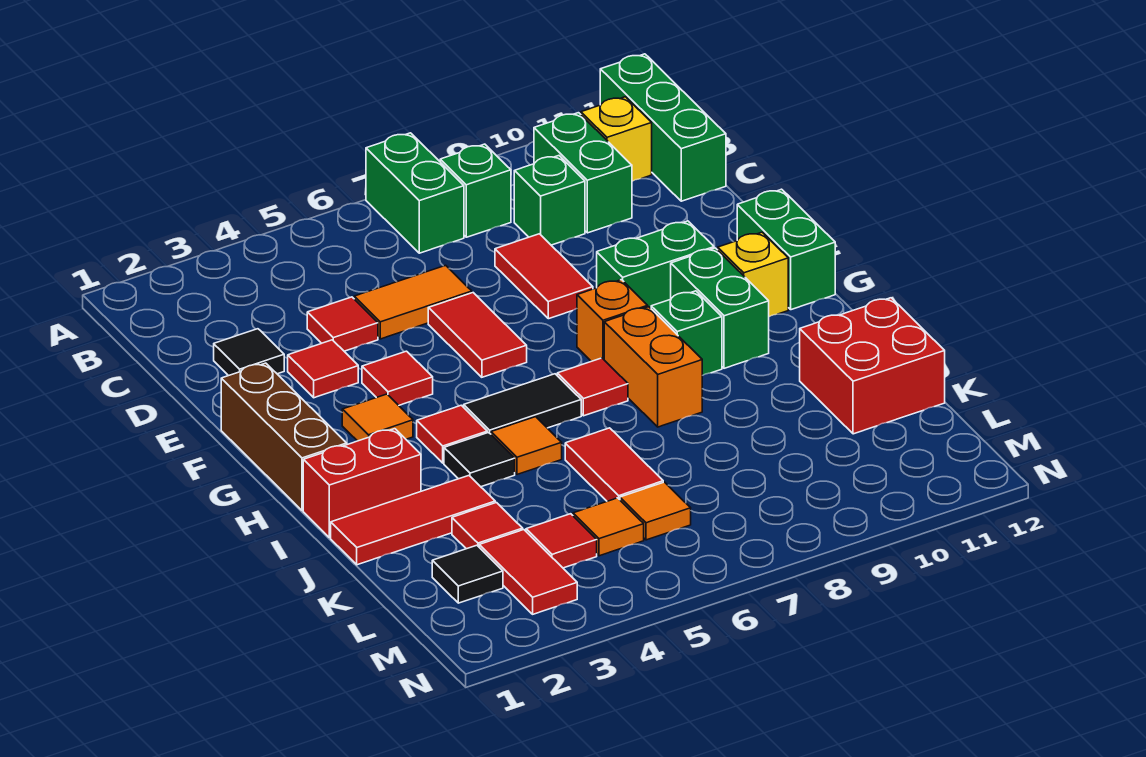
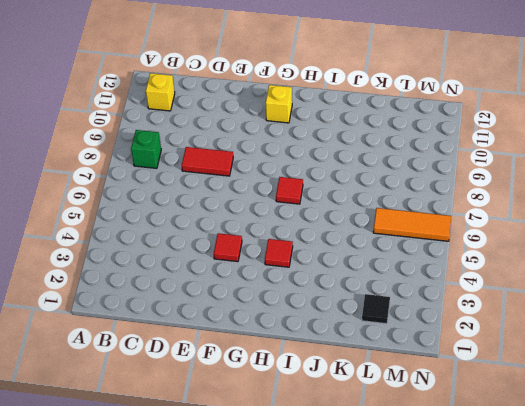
orange 1x3 tile [373,208,451,241] -> orange 1x1 tile [620,482,691,540]
none -> green 1x2 brick [366,133,464,253]
none -> green 1x3 brick [600,54,726,201]
none -> green 1x2 brick [534,113,632,233]
none -> green 1x1 brick [514,156,585,245]

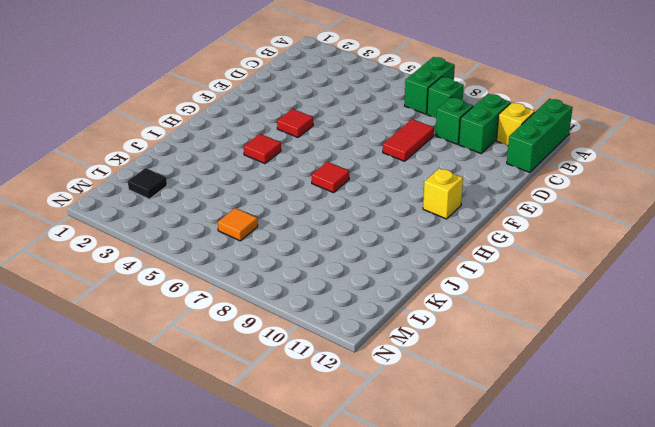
none -> black 1x1 tile [214,329,284,376]
none -> red 1x1 tile [307,297,378,351]
none -> orange 1x2 tile [354,265,472,339]
none -> red 1x1 tile [288,340,358,398]

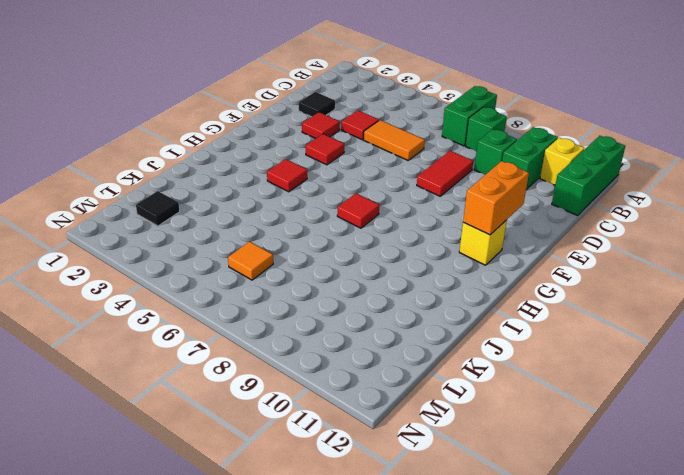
orange 1x2 brick [463,161,529,235] -> orange 1x2 brick moved to [604,307,702,427]
none -> red 1x2 tile [428,293,527,377]
none -> brown 1x3 brick [221,363,347,511]
none -> green 1x2 brick [597,221,714,308]
none -> green 1x2 brick [737,189,835,310]

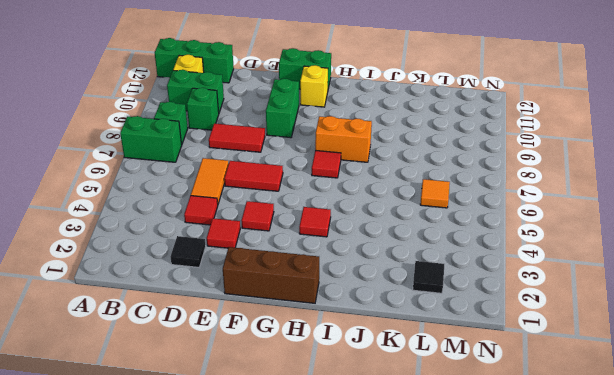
none -> orange 1x1 tile [342,394,413,441]
none -> orange 1x1 brick [577,280,648,361]
none -> green 1x2 brick [671,248,769,368]
none -> black 1x2 tile [464,374,581,434]

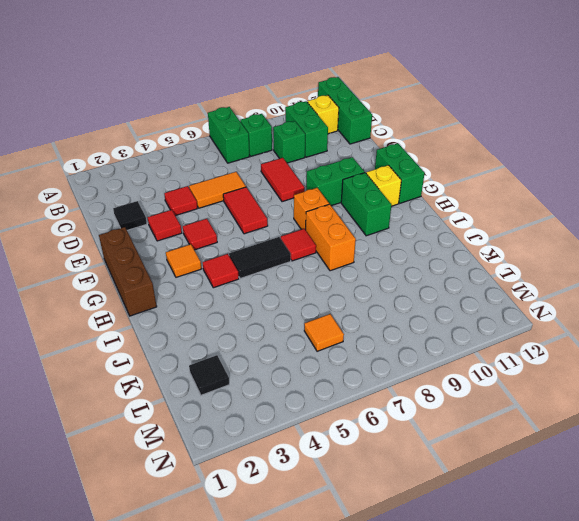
none -> green 1x1 brick [651,291,722,376]
none -> red 1x2 brick [303,429,421,538]
none -> black 1x1 tile [444,433,515,487]
none -> orange 1x1 tile [491,417,562,474]

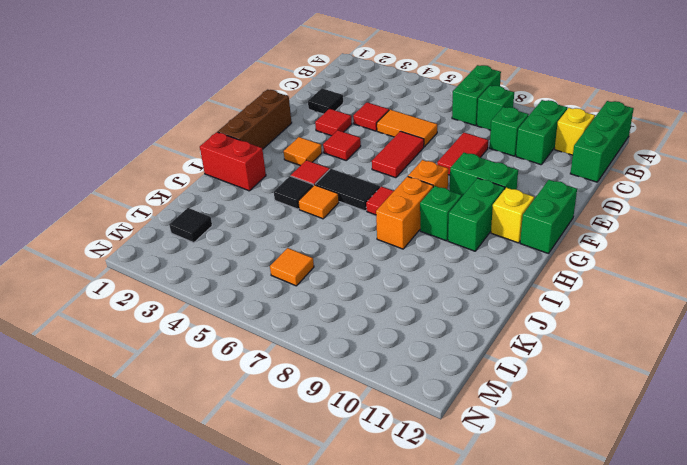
none -> red 1x3 tile [331,476,495,565]
none -> red 1x2 tile [565,428,663,501]
none -> red 2x2 brick [800,298,945,434]
none -> red 1x1 tile [452,503,523,549]

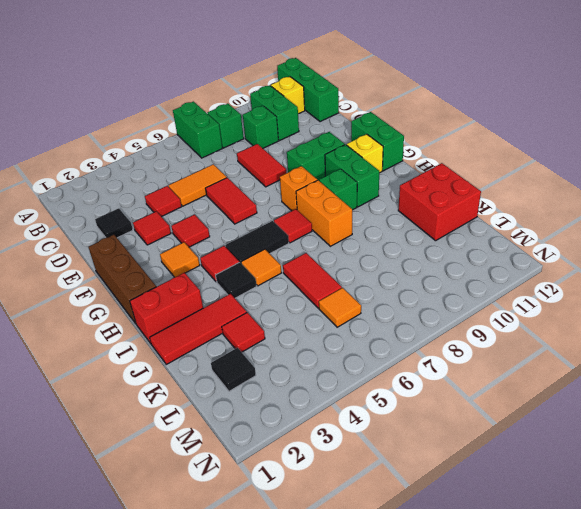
none -> red 1x2 tile [479,530,577,614]
none -> red 1x1 tile [526,514,597,568]
none -> orange 1x1 tile [573,498,644,556]

